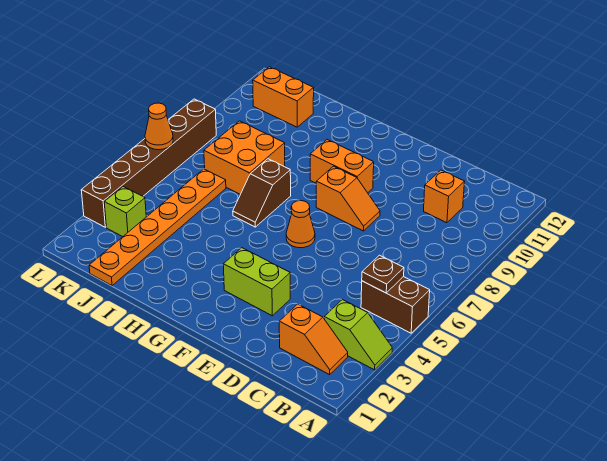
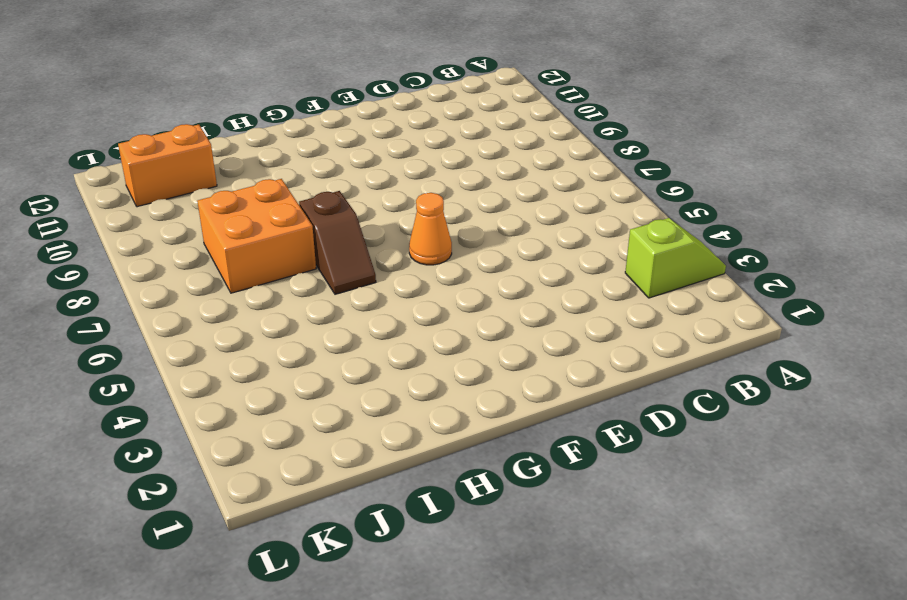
none -> brown 1x2 brick [361,277,430,333]
none -> orange 1x2 slope [279,304,348,375]
none -> orange 1x1 brick [424,170,465,223]

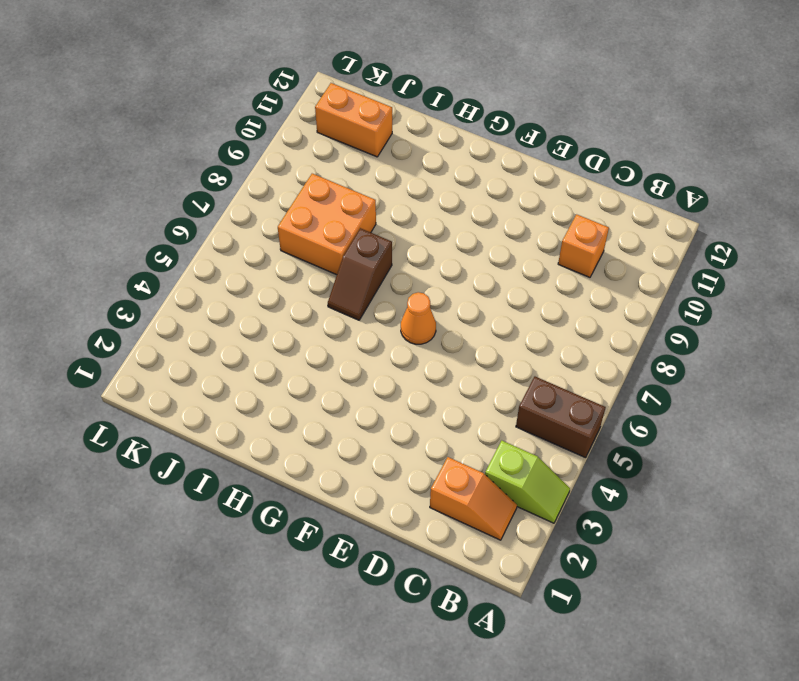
none -> lime 1x2 brick [223,248,290,316]
none -> orange 1x2 slope [316,166,380,231]
none -> orange 1x2 brick [310,140,374,193]

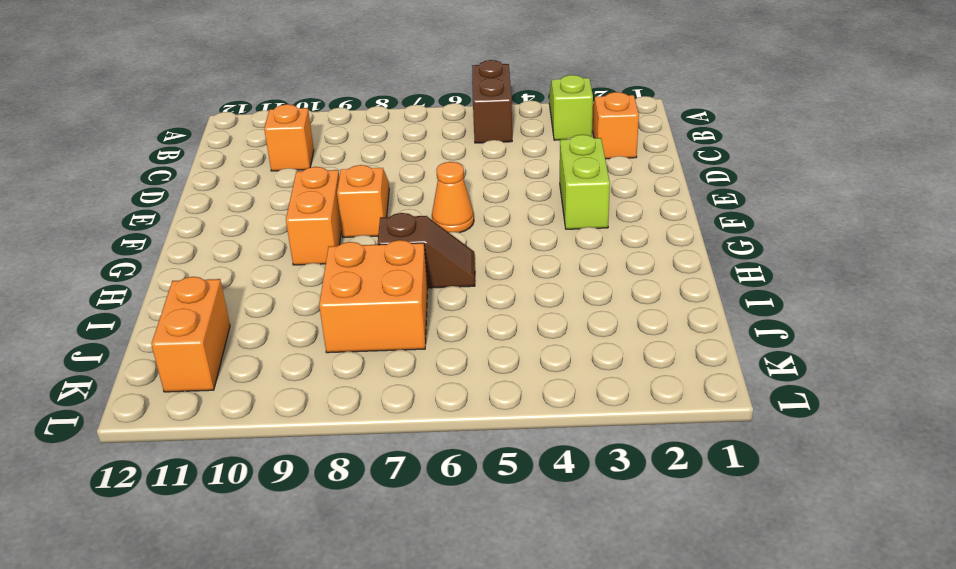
none -> orange 1x6 plate [89,169,226,286]
none -> lime 1x1 brick [104,187,146,237]
none -> brown 1x6 brick [81,99,216,227]

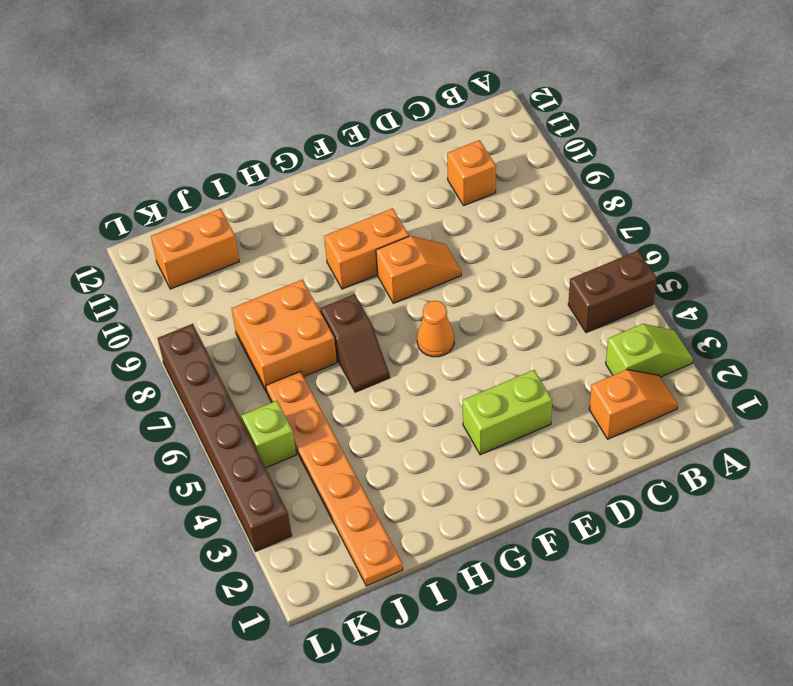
lime 1x1 brick [241,401,296,468] -> lime 1x1 brick moved to [104,187,146,237]
none -> brown 1x1 plate [362,255,404,293]
none -> orange 1x1 cone [145,103,173,150]

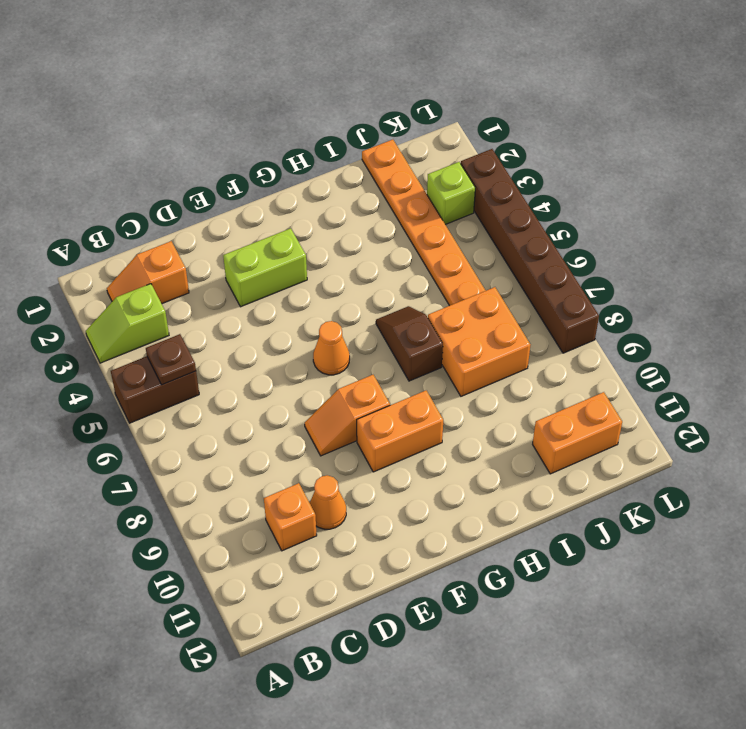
orange 1x1 cone [310,475,346,529] -> orange 1x1 cone moved to [145,103,173,150]

